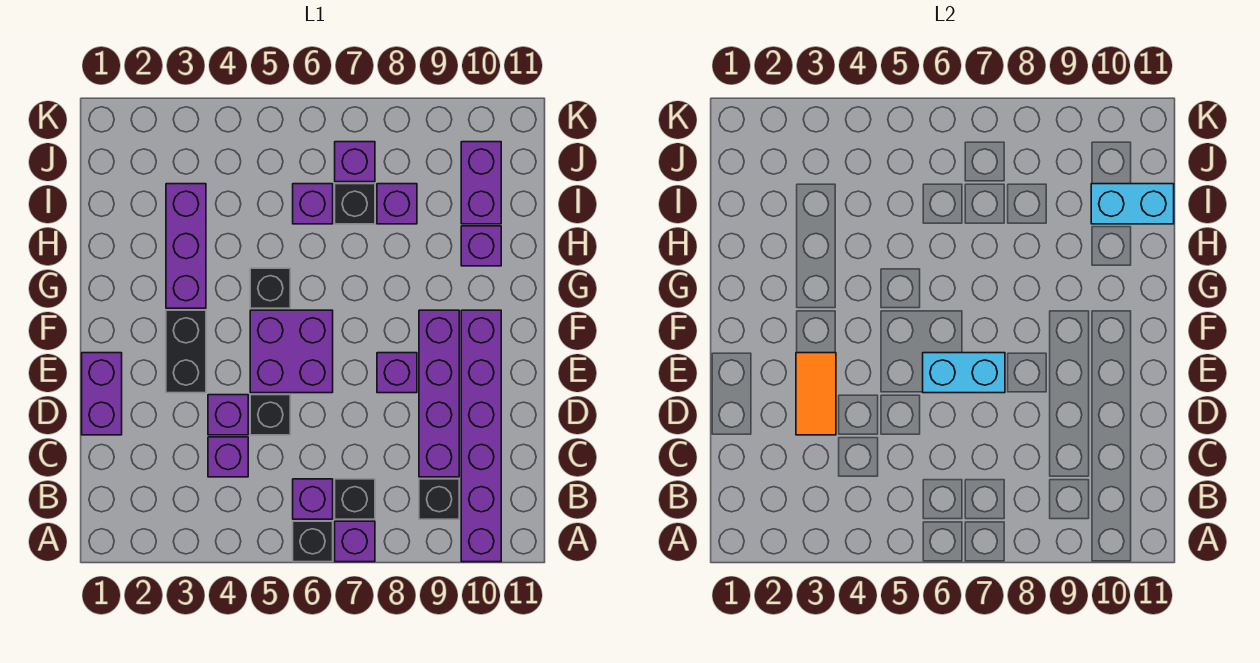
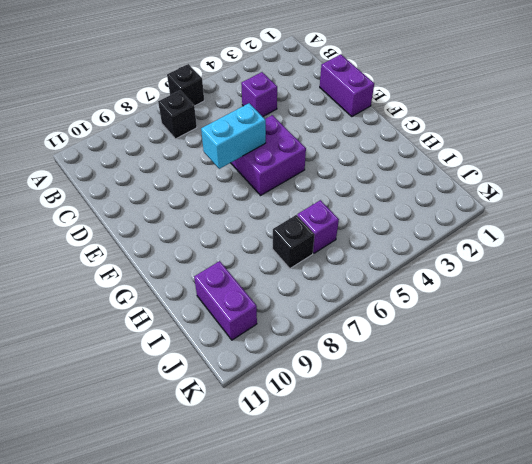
none -> purple 1x1 brick [335,521,375,562]
none -> purple 1x6 brick [461,310,501,562]
none -> purple 1x1 brick [293,479,333,519]

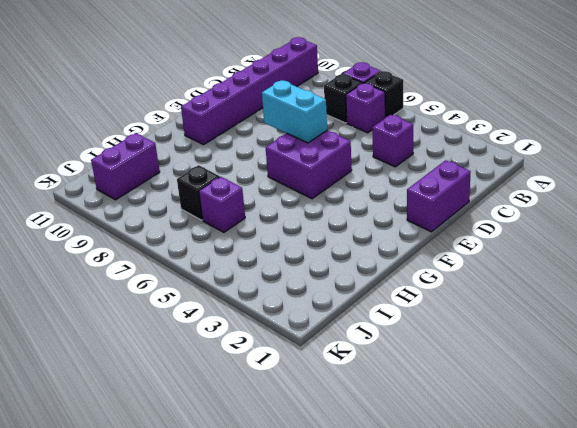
none -> black 1x1 brick [419,479,459,519]
none -> purple 1x4 brick [419,310,459,477]
none -> purple 1x1 brick [208,395,248,435]

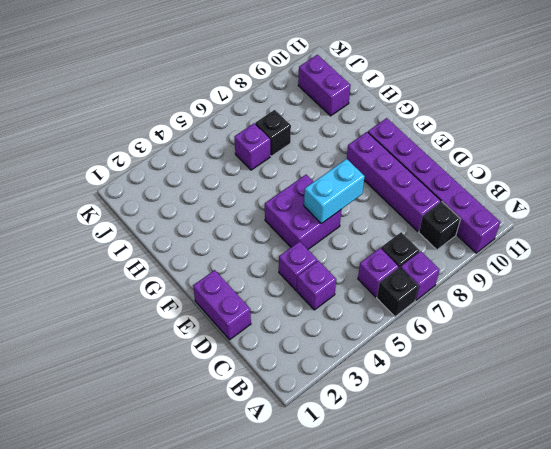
none -> black 1x1 brick [250,395,290,435]
none -> black 1x2 brick [166,310,206,393]
none -> purple 1x1 brick [377,353,417,393]

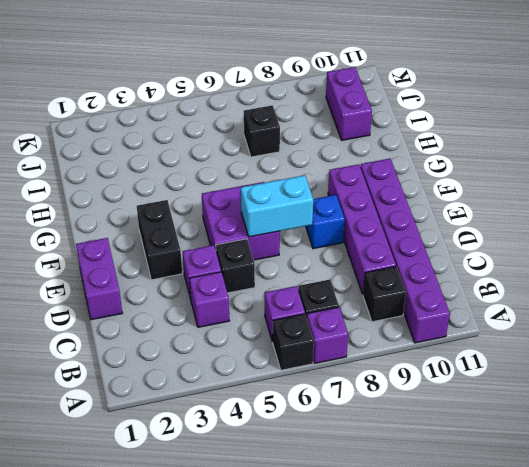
blue 1x1 brick [306,195,345,249] -> purple 1x1 brick [377,353,417,393]
none -> purple 1x3 brick [166,184,206,308]
none -> black 1x1 brick [250,268,290,308]
none -> purple 1x1 brick [461,226,501,266]

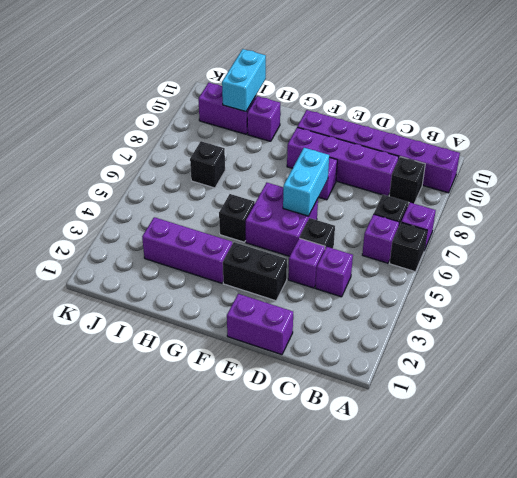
none -> purple 1x1 brick [293,184,333,224]
none -> purple 1x1 brick [377,184,417,224]
none -> purple 1x1 brick [335,142,375,182]

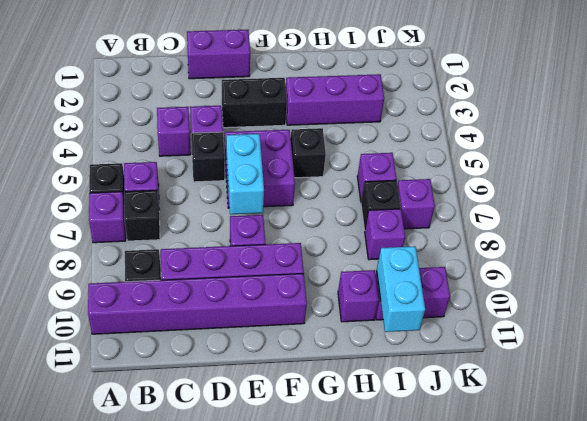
none -> orange 1x2 tile [796,353,836,435]

